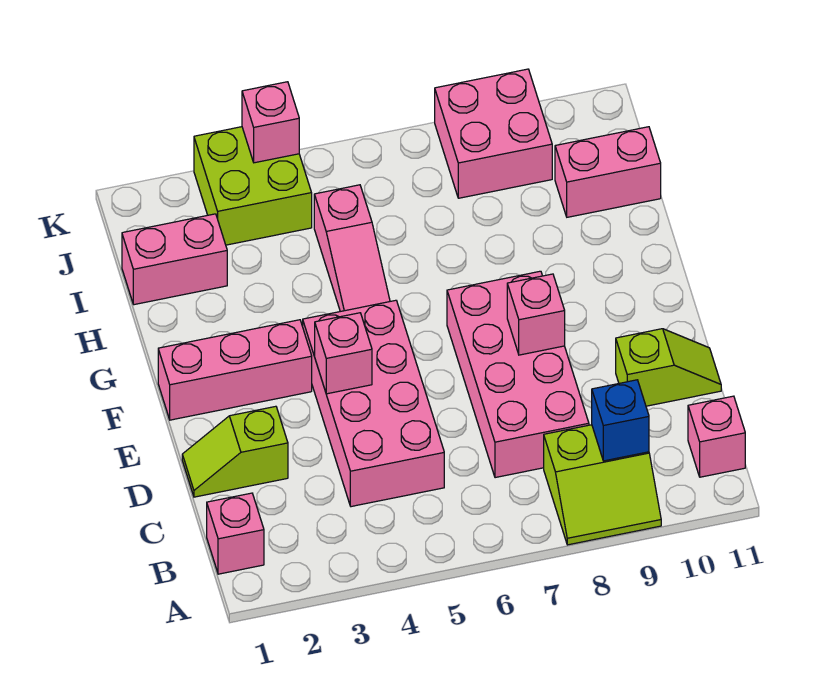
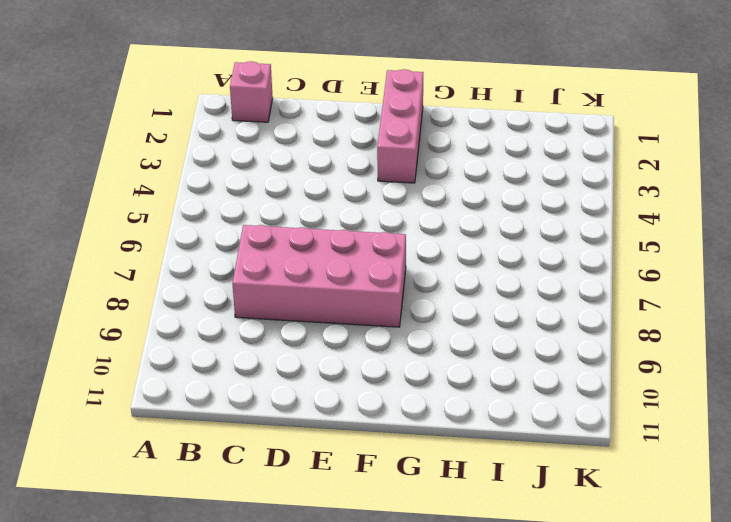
none -> lime 2x2 slope [544,425,661,545]
none -> pink 1x1 brick [688,396,745,477]
none -> pink 2x4 brick [303,300,444,507]

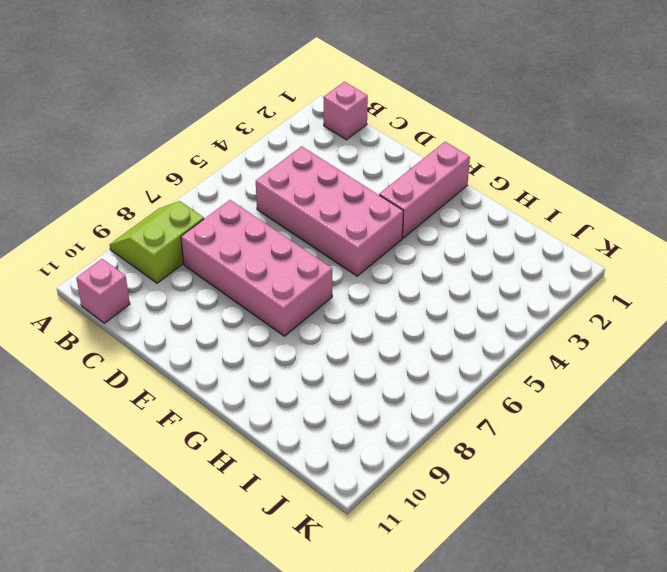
none -> lime 1x2 slope [182,406,288,497]
none -> lime 1x2 slope [616,329,721,406]
none -> pink 1x3 slope [314,185,390,312]

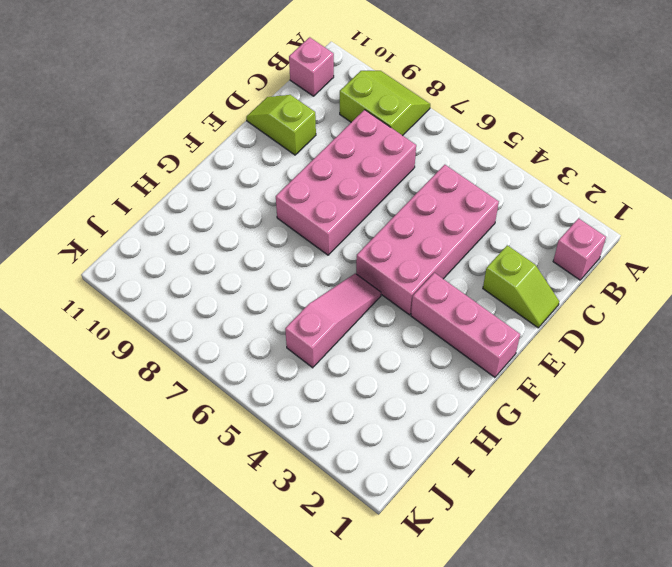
none -> pink 1x2 brick [122,214,227,305]
none -> pink 1x2 brick [555,127,661,217]
none -> lime 2x2 brick [194,127,312,245]

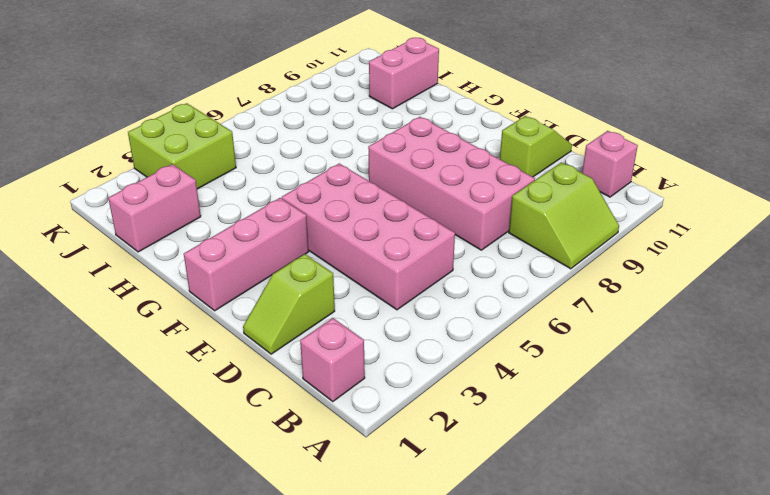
none -> pink 1x3 slope [314,185,390,312]
none -> pink 2x2 brick [435,69,552,198]
none -> blue 1x1 brick [592,380,649,461]

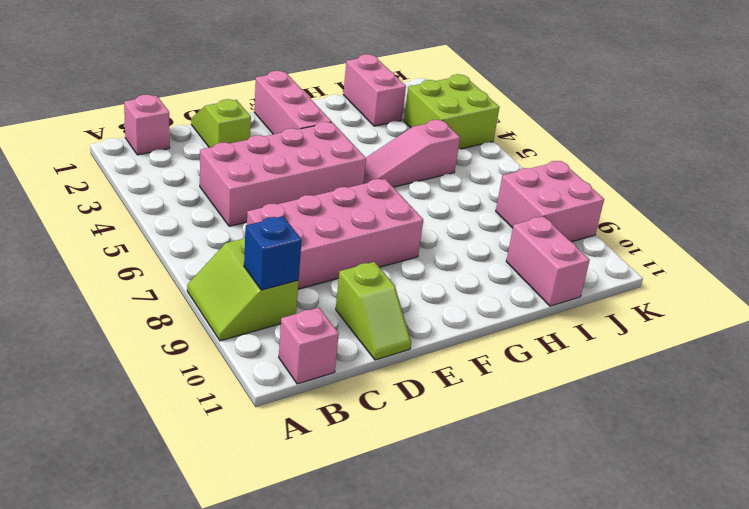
none -> pink 1x1 brick [315,313,372,394]
none -> pink 1x1 brick [507,274,565,355]
none -> pink 1x1 brick [242,82,299,163]

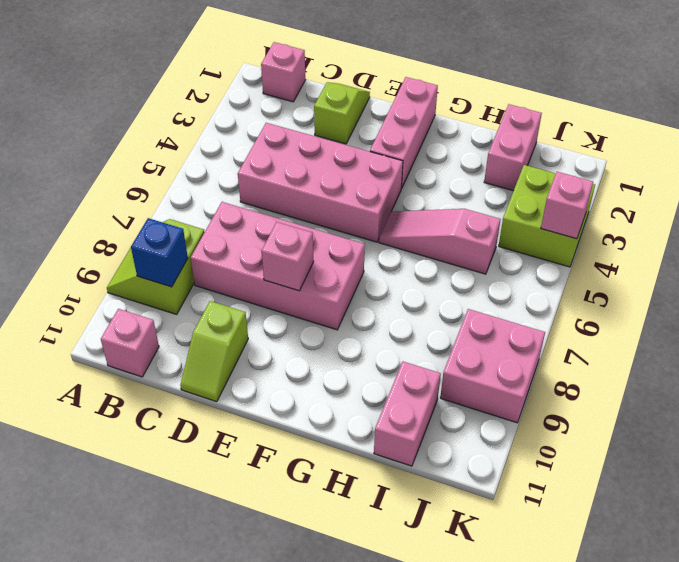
none -> pink 1x1 brick [315,313,372,394]

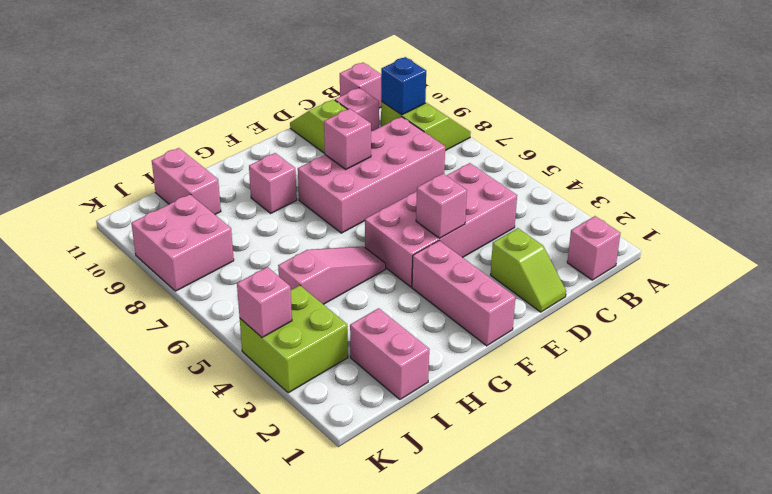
pink 1x1 brick [335,88,379,131] -> none
pink 1x1 brick [249,153,297,213] -> none

